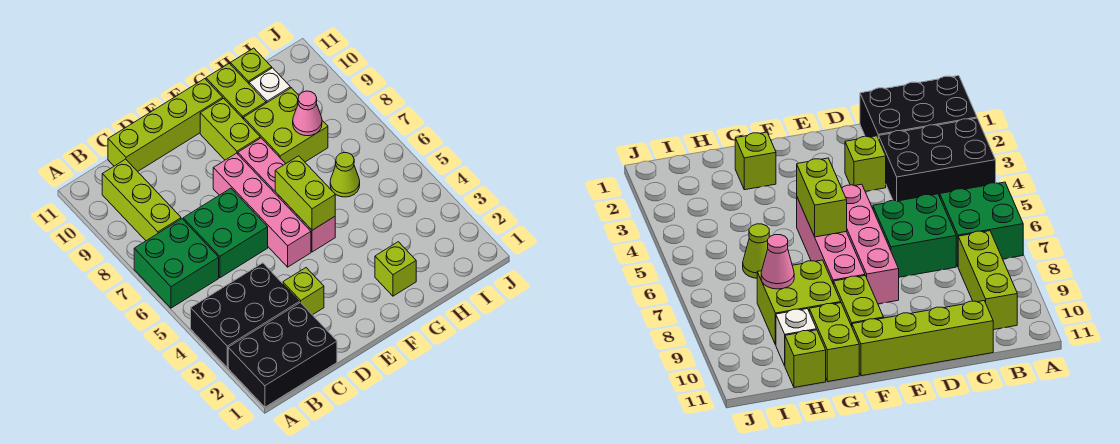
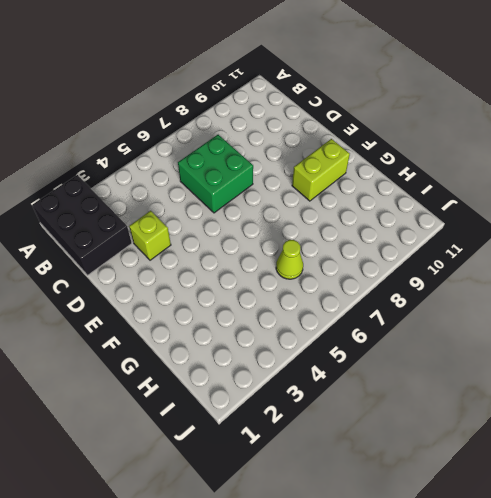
none -> black 2x3 brick [191,263,300,367]
none -> green 2x2 brick [134,219,219,308]
none -> lime 1x3 brick [102,159,181,241]

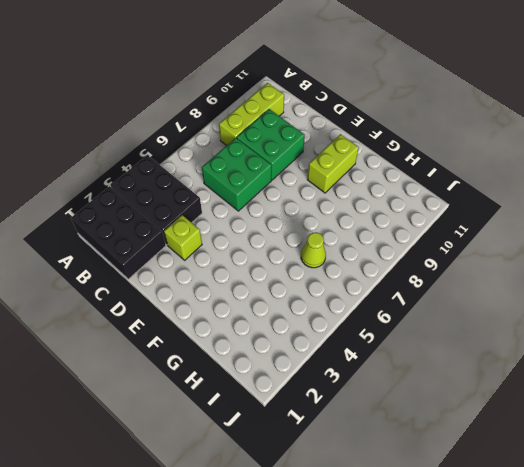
green 2x2 brick [237,109,305,180] -> green 2x2 brick moved to [134,219,219,308]
none -> lime 1x4 brick [108,79,223,171]
none -> pink 1x4 brick [213,153,311,267]
none -> pink 1x4 brick [238,138,335,252]

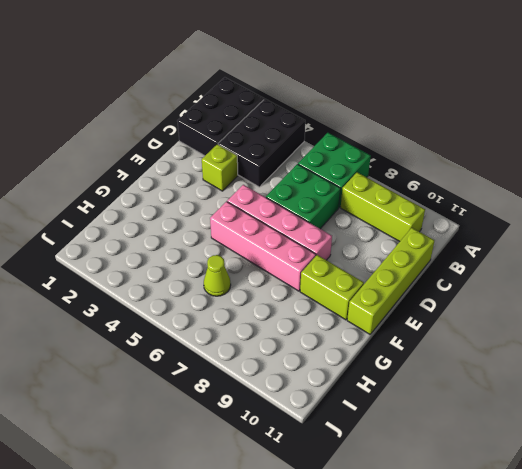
none -> lime 1x1 brick [375,242,416,296]
none -> lime 2x2 brick [244,88,328,164]
none -> lime 1x2 brick [206,63,266,119]

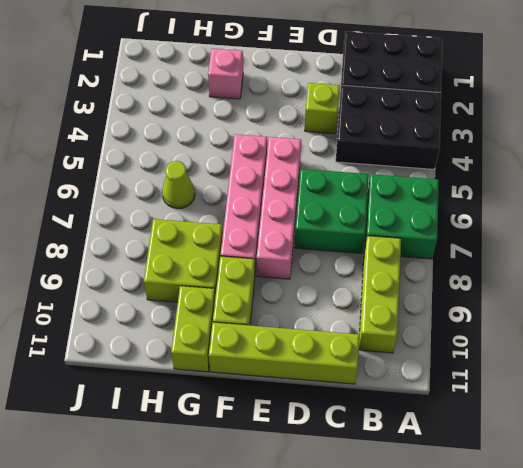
pink 1x1 brick [208,49,243,99] -> lime 1x1 brick [375,242,416,296]
none -> white 1x1 brick [249,68,290,103]
none -> lime 1x1 brick [230,48,272,83]
none -> lime 1x2 brick [275,156,335,230]

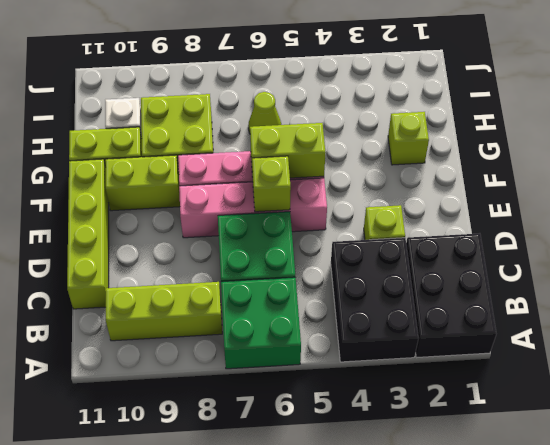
lime 1x1 brick [252,156,291,212] -> lime 1x1 brick moved to [230,48,272,83]
none -> pink 1x1 cone [293,91,322,136]

